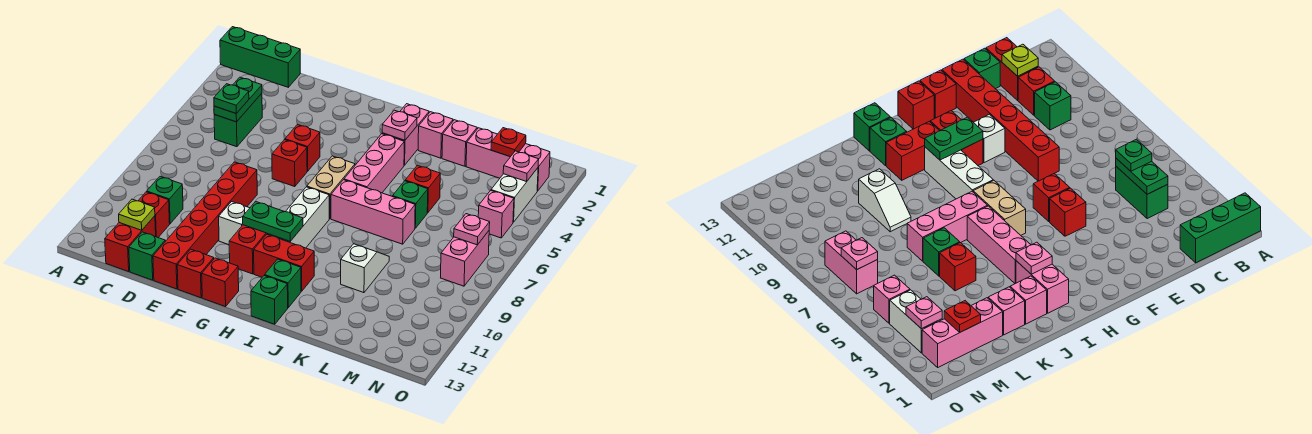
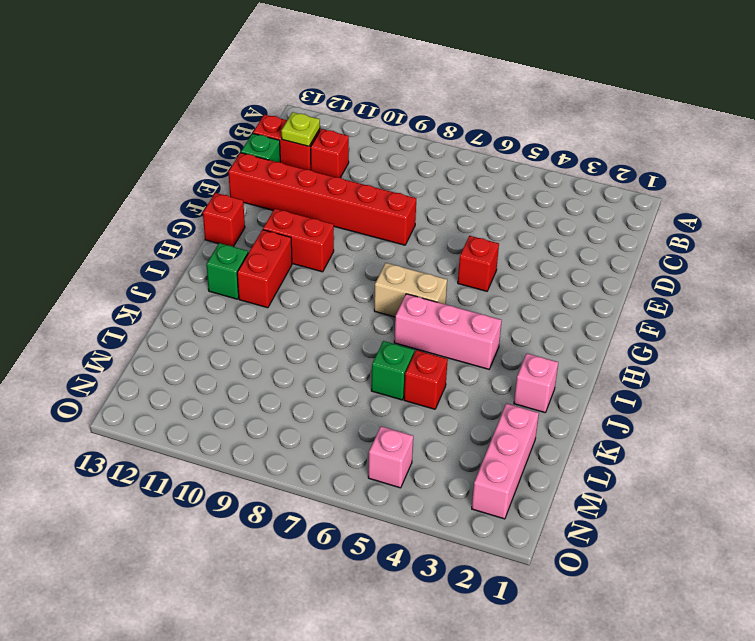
none -> green 1x3 brick [220,27,300,87]
none -> green 1x2 brick [214,93,262,147]
none -> green 1x1 brick [147,176,183,224]
none -> red 1x1 brick [272,140,307,187]

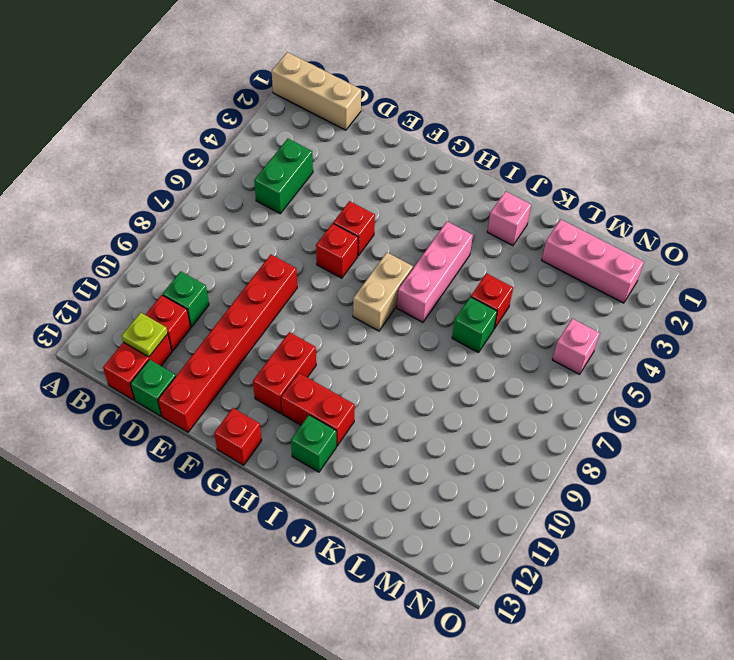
tan 1x3 brick [272,52,361,130] -> green 1x3 brick [220,27,300,87]
none -> white 1x1 brick [219,202,249,245]
none -> red 1x1 brick [177,249,214,298]
none -> white 1x3 brick [267,187,329,248]
none -> pink 1x2 brick [382,104,429,165]

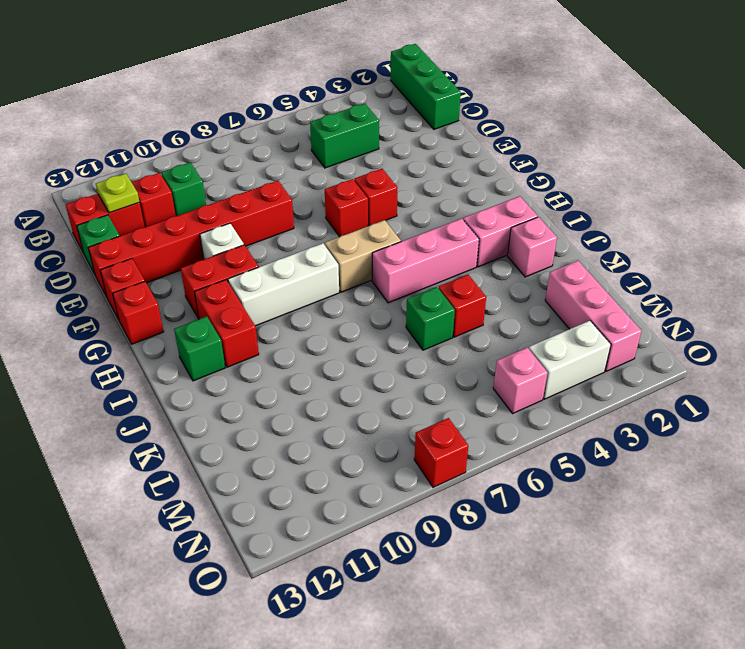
red 1x1 brick [414,418,468,487] -> none
none -> pink 1x3 brick [331,180,415,244]
none -> green 1x1 brick [251,275,288,324]
none -> pink 1x1 brick [442,120,477,166]
none -> white 1x2 slope [341,244,389,293]

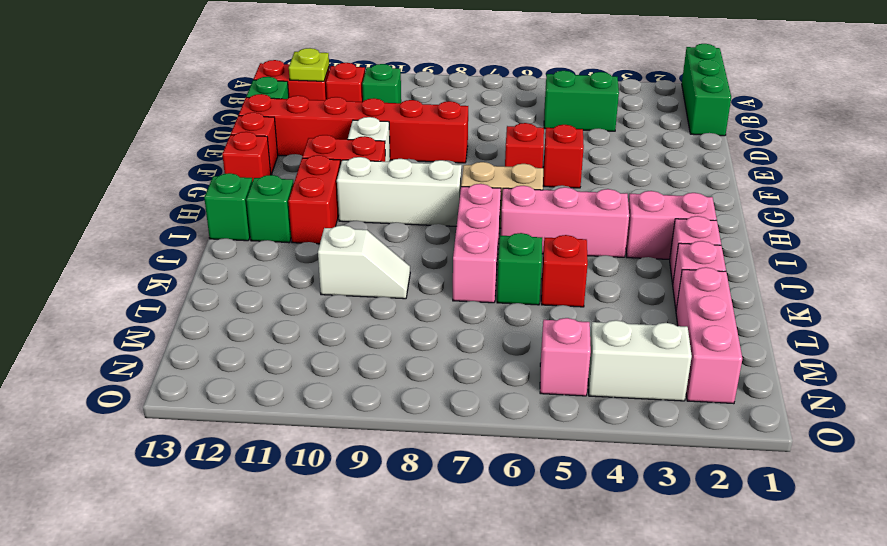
none -> pink 1x2 brick [441,231,489,286]
none -> green 1x2 plate [214,77,262,122]
none -> green 1x2 plate [243,201,303,241]
none -> pink 1x1 plate [382,110,417,140]

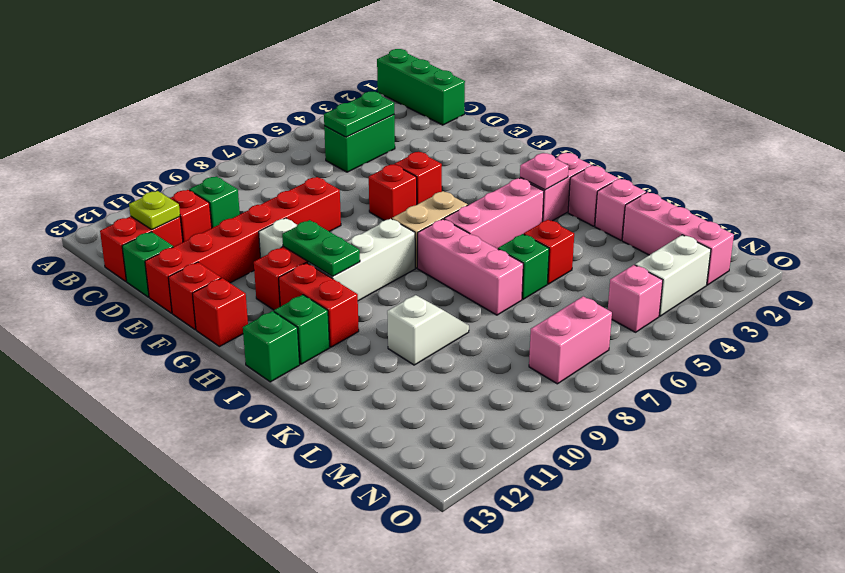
none -> red 1x1 plate [491,128,526,157]
none -> pink 1x1 plate [503,151,539,182]
none -> pink 1x1 plate [454,214,490,245]
none -> green 1x1 plate [214,84,249,113]

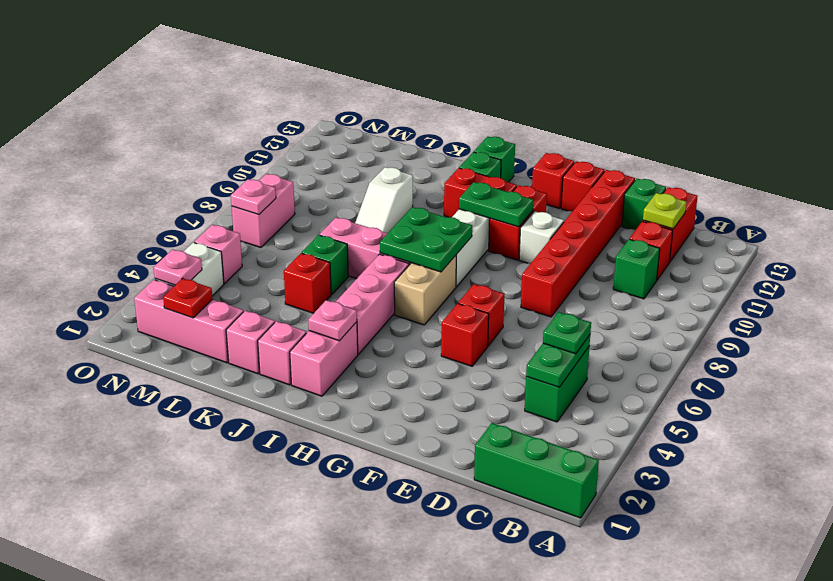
green 2x2 plate [380,207,472,272] -> none

